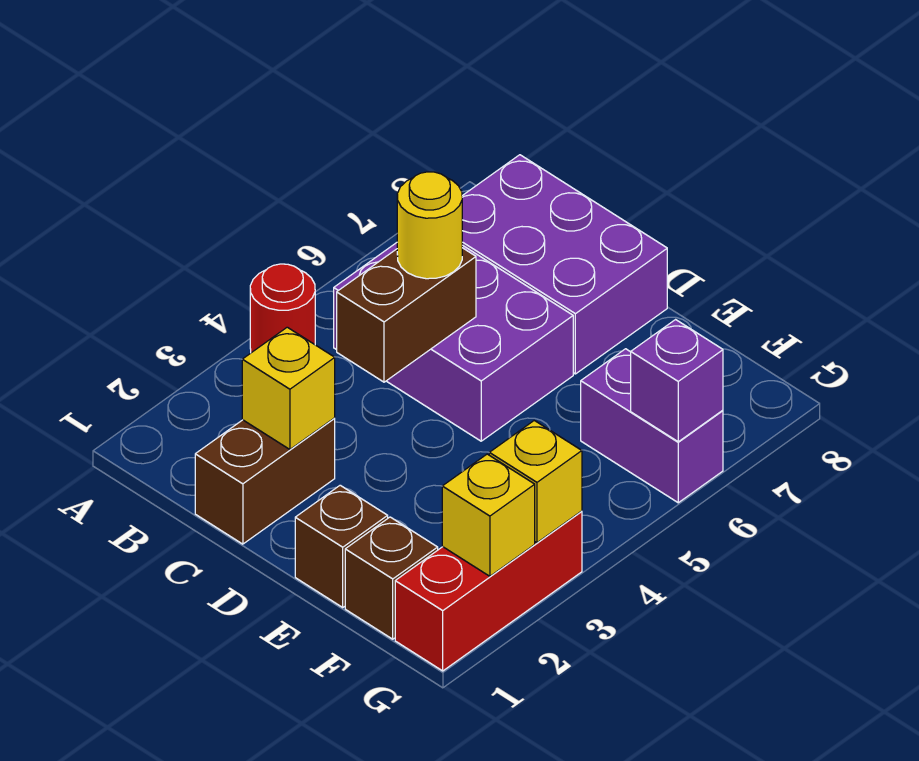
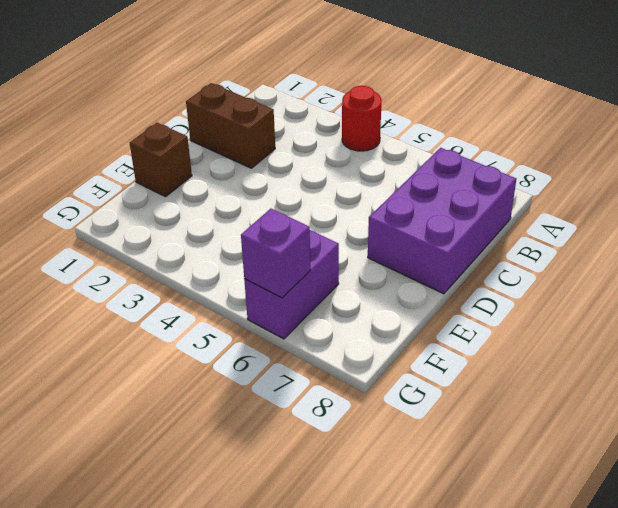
none -> purple 2x3 brick [334,243,573,441]
none -> brown 1x1 brick [345,517,438,639]
none -> red 1x3 brick [395,511,582,671]

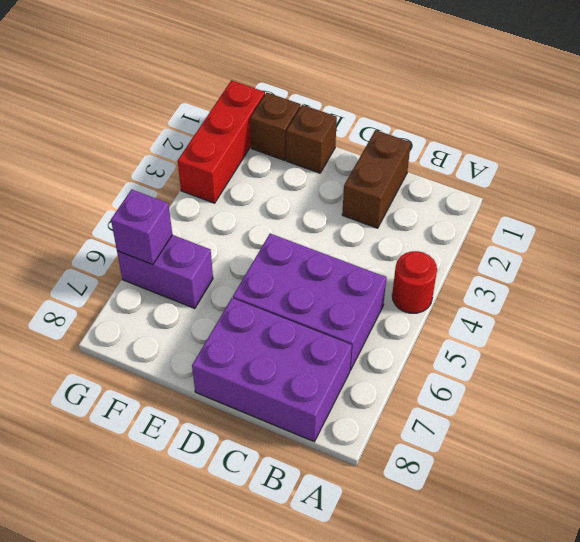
none -> yellow 1x1 brick [242,327,335,449]
none -> brown 1x2 brick [337,248,476,382]
none -> yellow 1x1 brick [442,454,535,576]

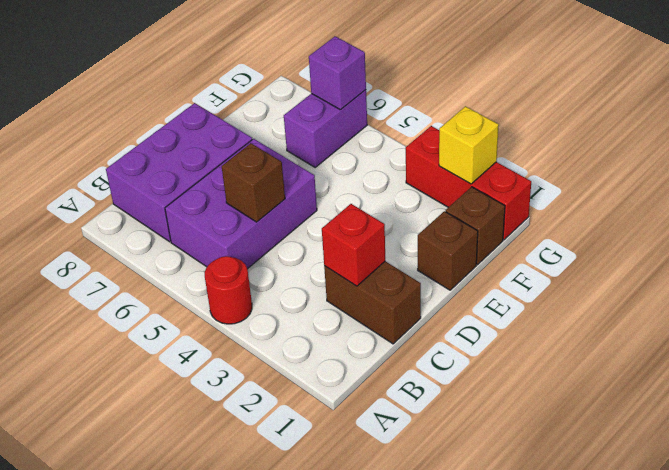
red 1x1 brick [322,204,385,286] -> yellow 1x1 brick [242,327,335,449]
brown 1x1 brick [222,143,285,222] -> brown 1x2 brick [337,248,476,382]
none -> yellow 1x1 brick [489,421,582,543]
none -> yellow 1x1 round brick [397,172,462,279]

